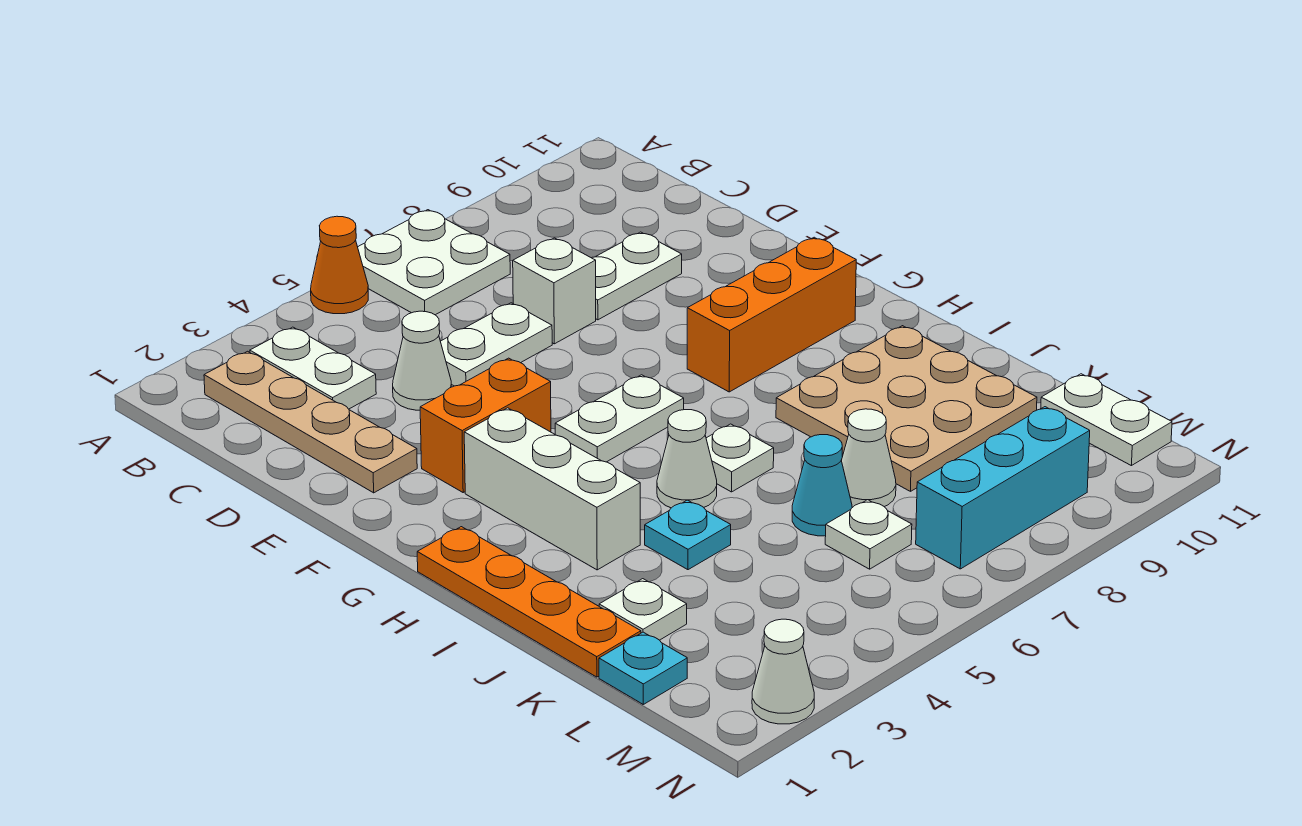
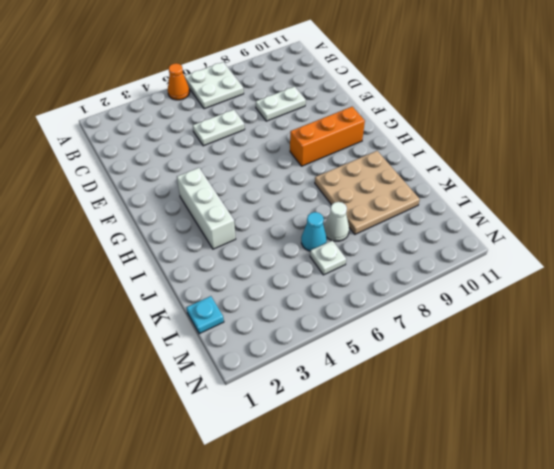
none -> tan 1x4 plate [204,351,417,493]
none -> white 1x2 plate [250,327,376,409]
none -> white 1x1 cone [393,311,451,410]

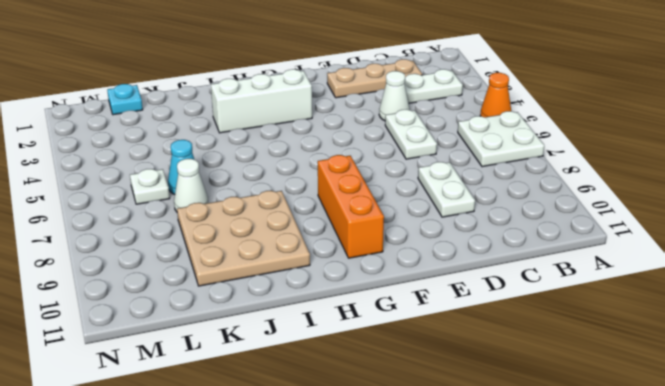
tan 1x3 plate [327,59,423,98] -> tan 1x4 plate [204,351,417,493]
none -> white 1x1 brick [513,238,596,344]
none -> orange 1x2 brick [420,358,551,492]
none -> white 1x2 plate [555,375,684,462]

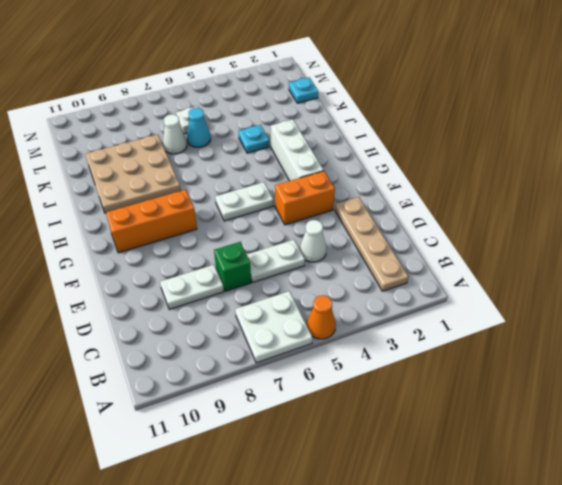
green 1x1 brick [214,242,251,291] -> white 1x1 brick [513,238,596,344]
none -> white 1x2 plate [250,327,376,409]
none -> orange 1x4 plate [417,527,641,677]
none -> white 1x1 cone [657,410,717,508]

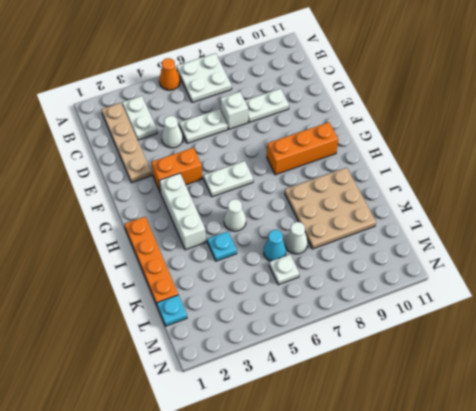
none -> white 1x1 plate [706,424,774,492]
none -> white 1x1 plate [599,579,687,640]
none -> white 1x2 plate [1041,374,1172,466]

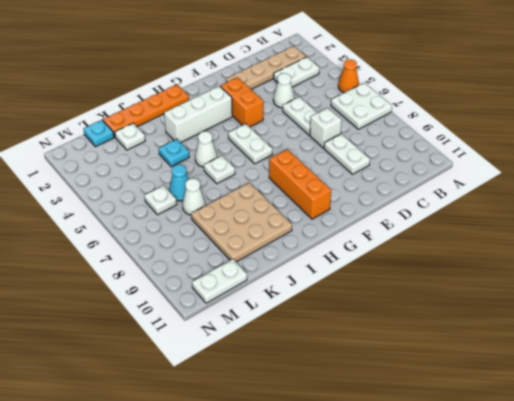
none -> cyan 1x3 brick [916,407,1090,569]
none -> white 1x1 cone [752,619,814,724]

